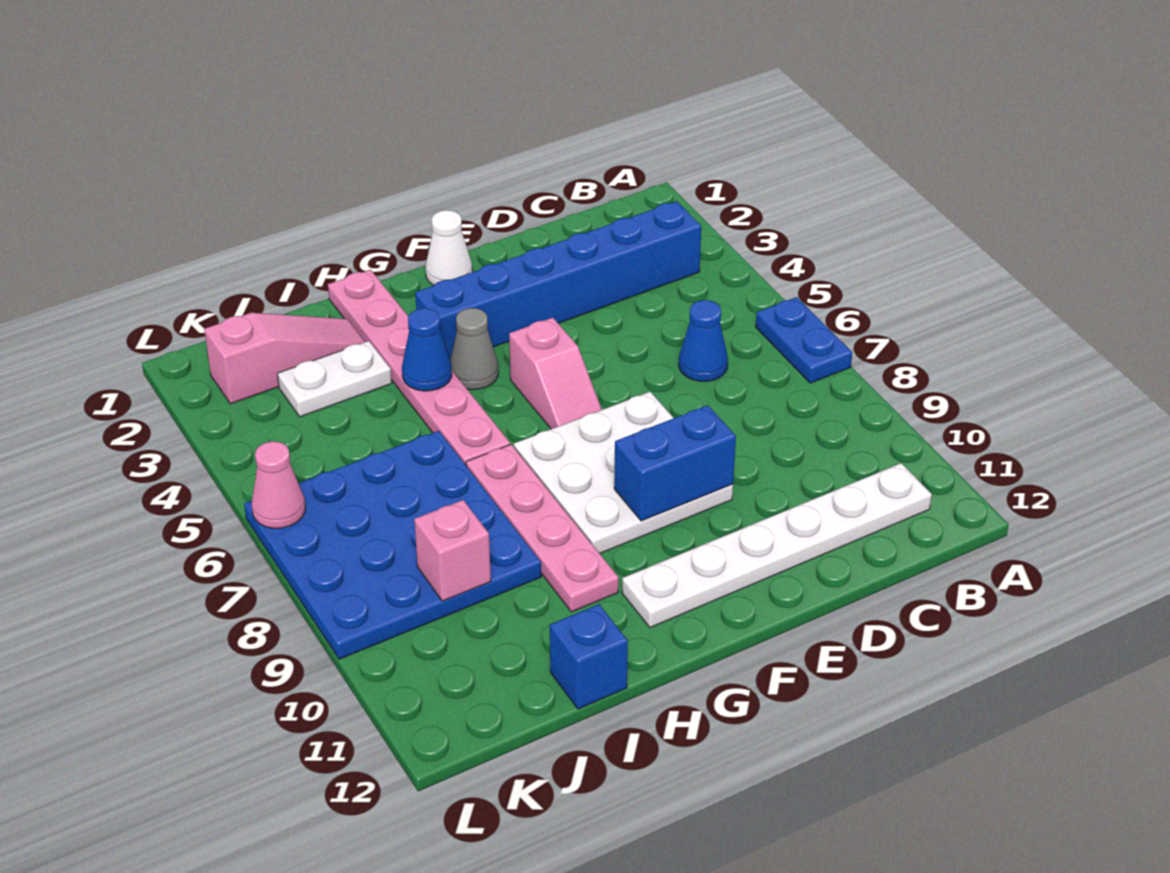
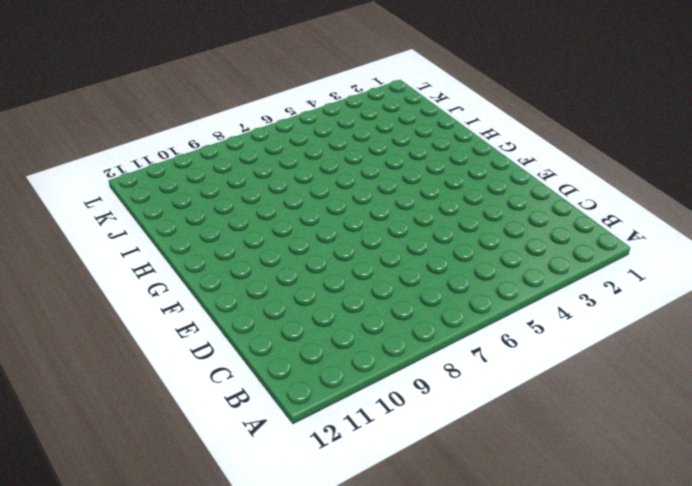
none -> blue 1x2 plate [756,297,852,383]
none -> blue 1x6 brick [415,201,701,359]
none -> white 1x6 plate [622,463,932,628]

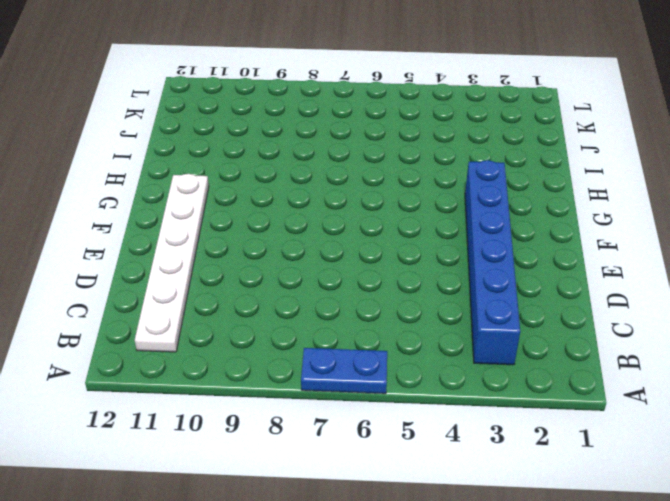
none -> blue 1x1 cone [679,300,728,381]
none -> white 3x3 plate [514,392,733,553]
none -> white 1x1 cone [426,210,472,285]

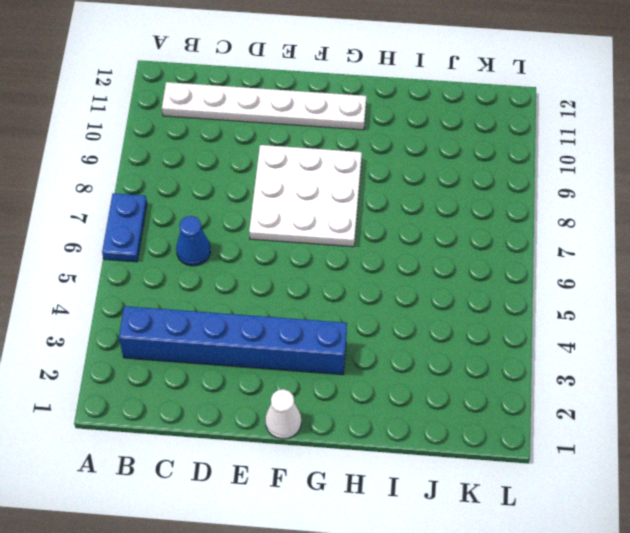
none -> pink 1x2 slope [509,318,602,429]
none -> grey 1x1 cone [450,308,498,390]
none -> pink 1x6 plate [328,270,510,465]

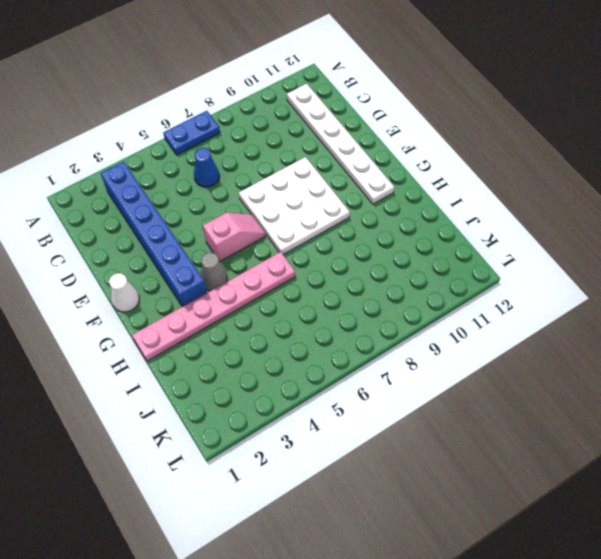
none -> pink 1x4 plate [466,444,619,612]
none -> pink 1x3 slope [204,313,365,404]
none -> white 1x2 plate [277,341,392,417]

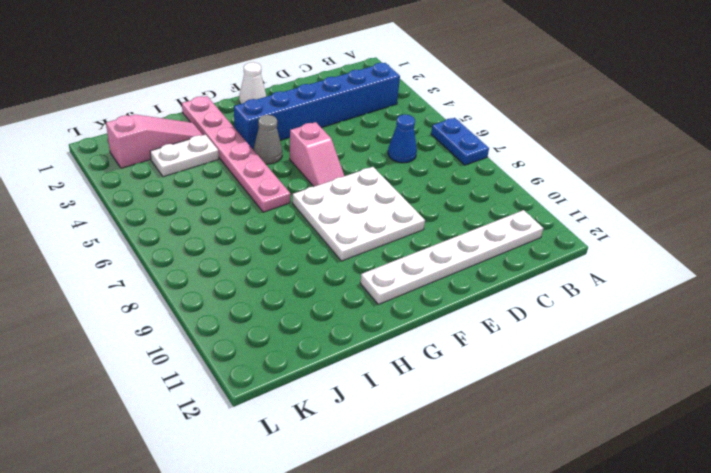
none -> pink 1x4 plate [466,444,619,612]
none -> blue 4x4 plate [244,431,541,659]
none -> blue 1x1 brick [550,604,628,709]

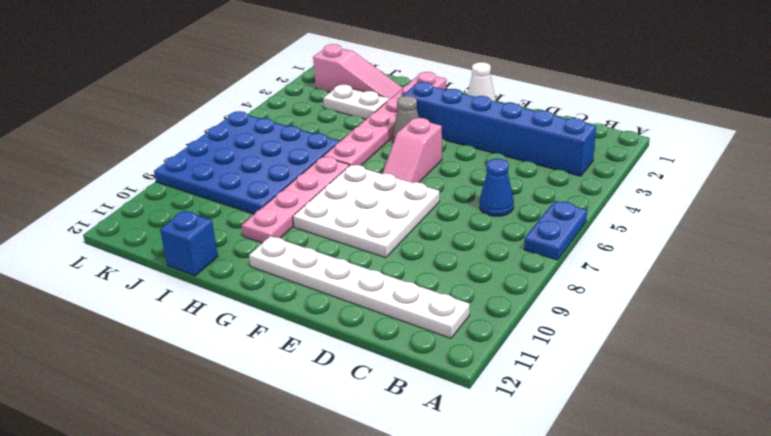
none -> blue 1x2 brick [614,405,736,521]
none -> blue 1x1 cone [402,308,452,391]
none -> pink 1x1 brick [414,500,491,601]

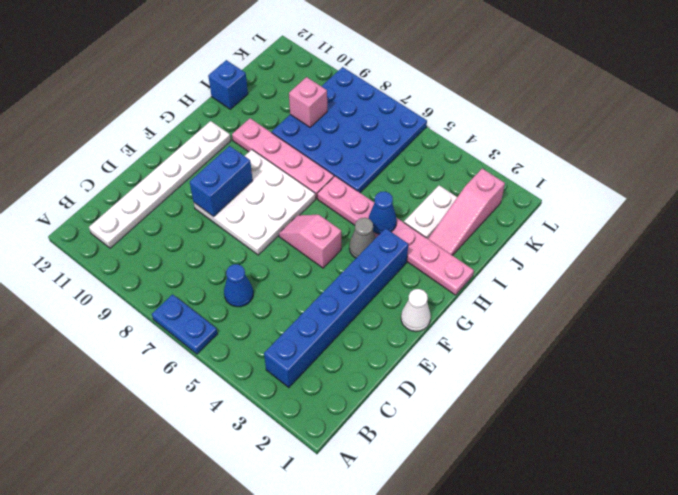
none -> pink 1x1 cone [252,441,305,528]

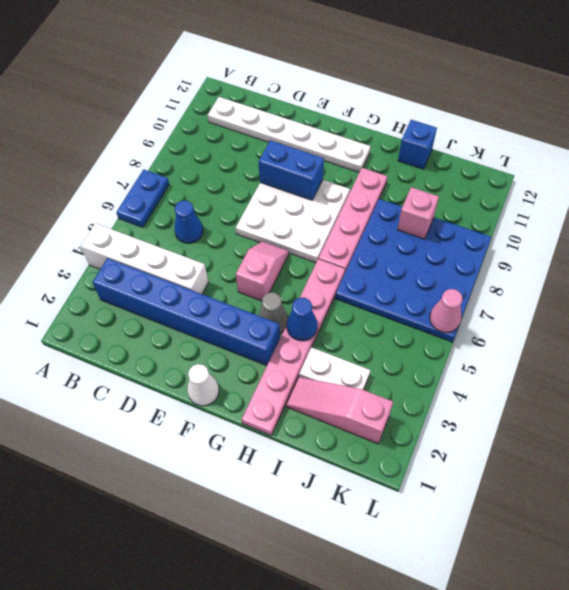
white 1x4 brick [81,223,209,294] -> none

